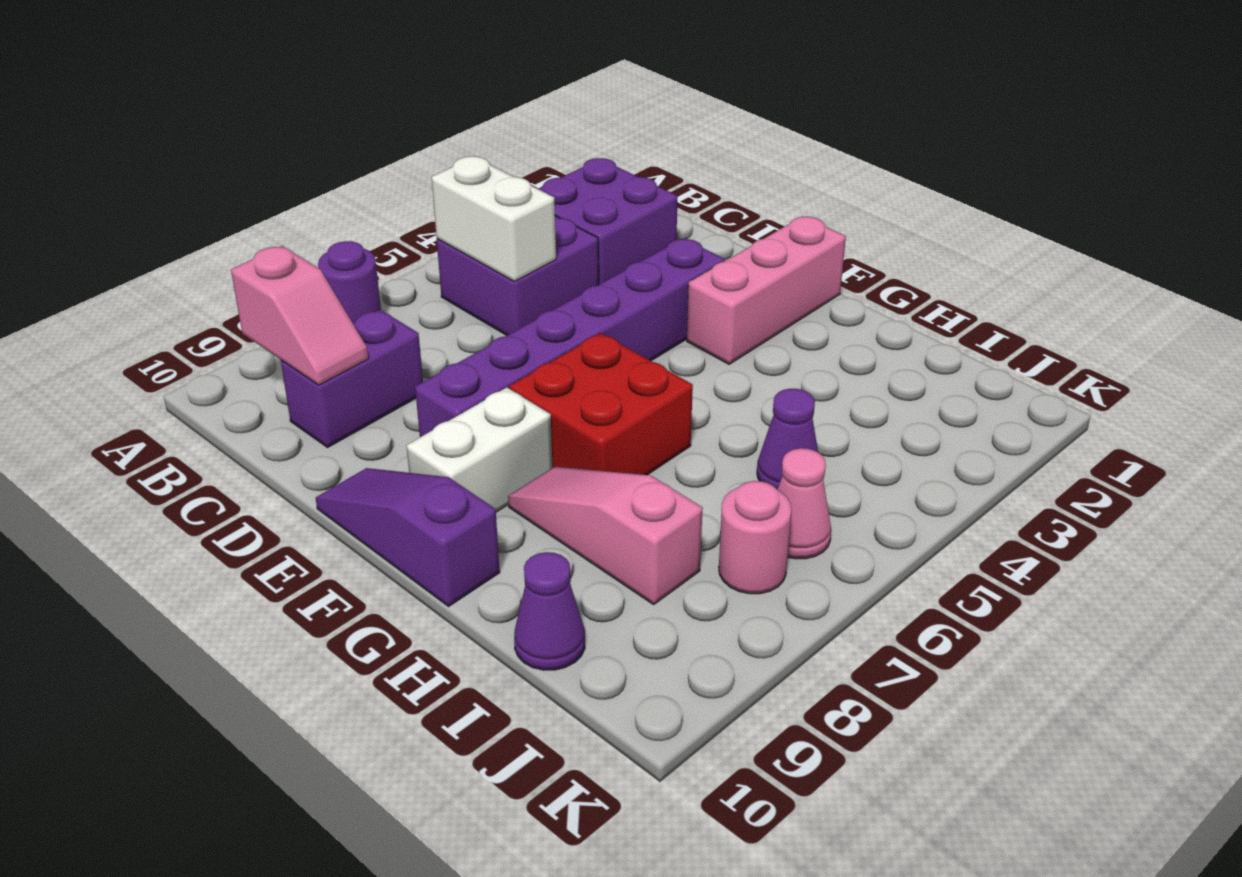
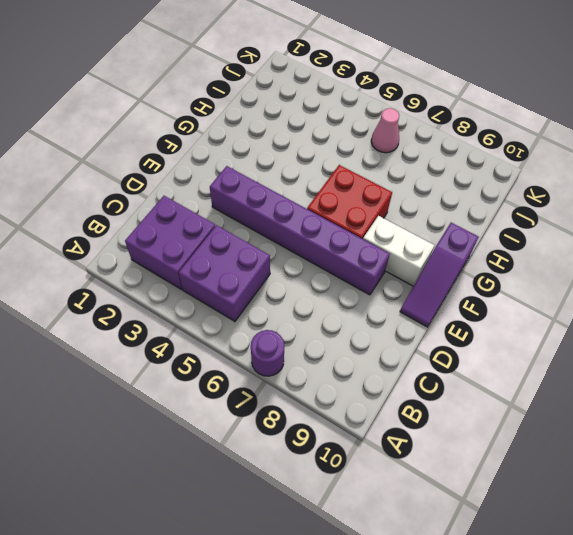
none -> purple 1x2 brick [281,310,423,447]
none -> pink 1x3 brick [687,216,846,364]
none -> pink 1x3 slope [508,467,703,604]

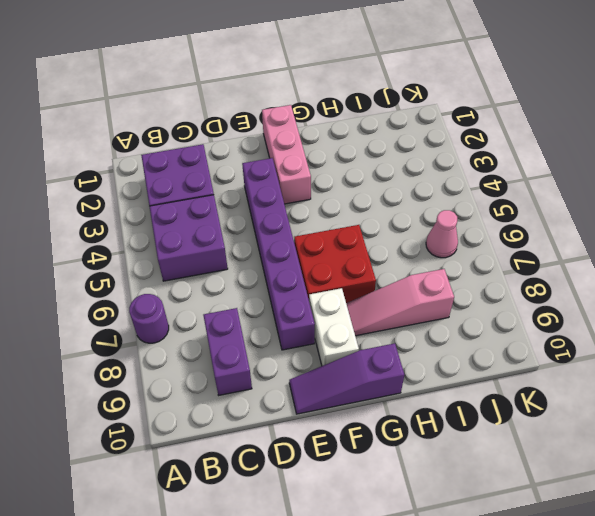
none -> purple 1x1 cone [757,389,818,489]
none -> purple 1x1 cone [514,552,585,670]
none -> pink 1x1 round brick [719,481,792,594]

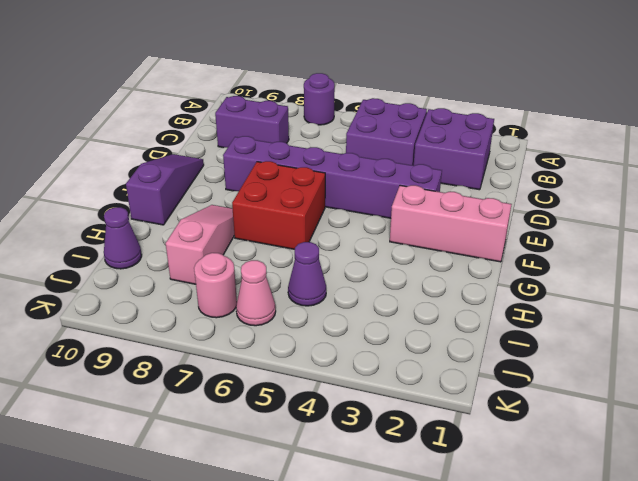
none -> white 1x2 brick [407,387,553,512]
none -> white 1x2 brick [432,156,556,281]
none -> pink 1x2 slope [231,246,368,385]

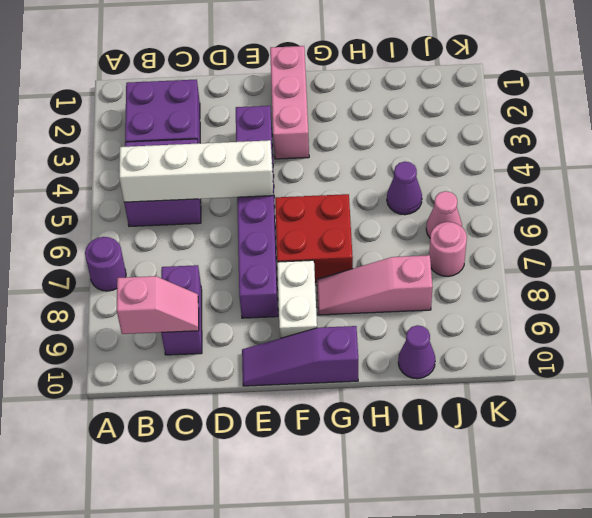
white 1x4 brick [119,140,273,202] -> white 1x2 brick [432,156,556,281]

